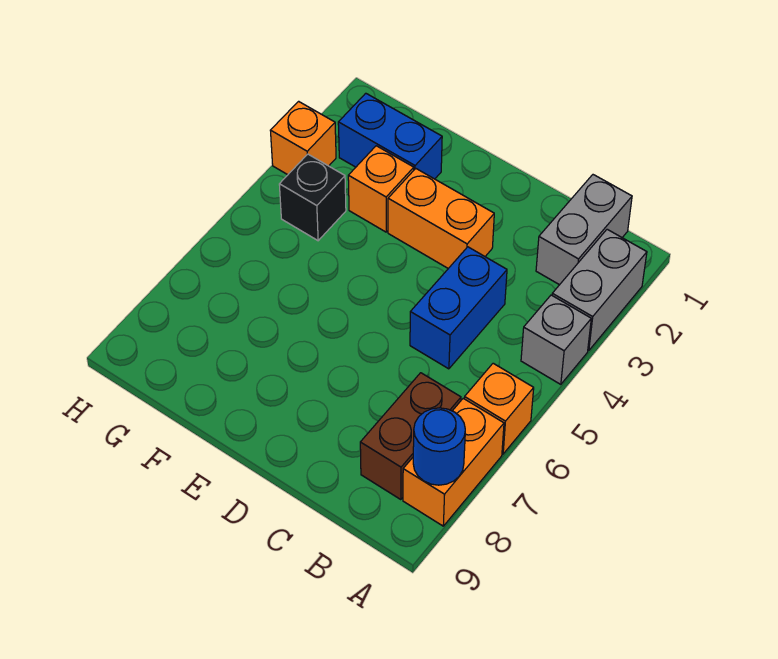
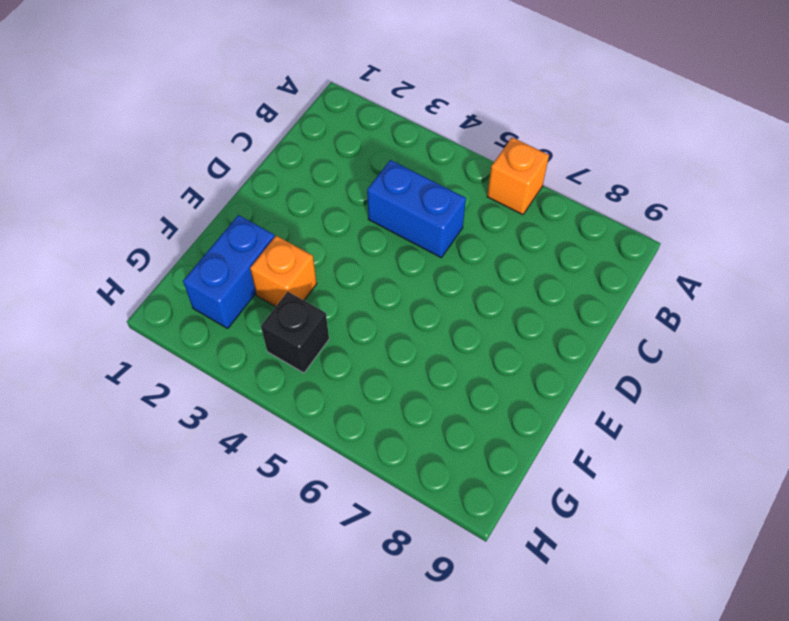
none -> grey 1x2 brick [552,229,647,351]
none -> grey 1x1 brick [521,295,591,384]
none -> orange 1x2 brick [403,398,504,526]

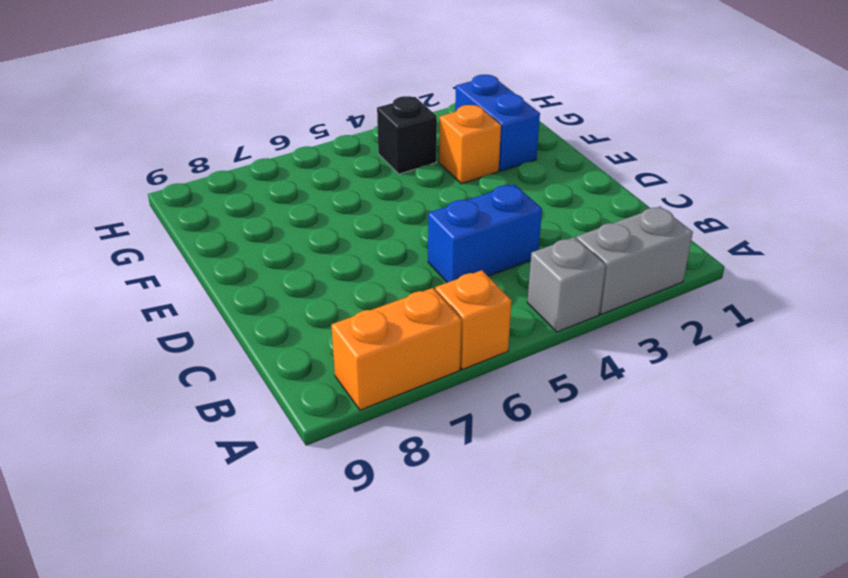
none -> grey 1x2 brick [536,175,632,285]
none -> brown 1x2 brick [360,373,461,500]
none -> orange 1x2 brick [388,168,494,268]

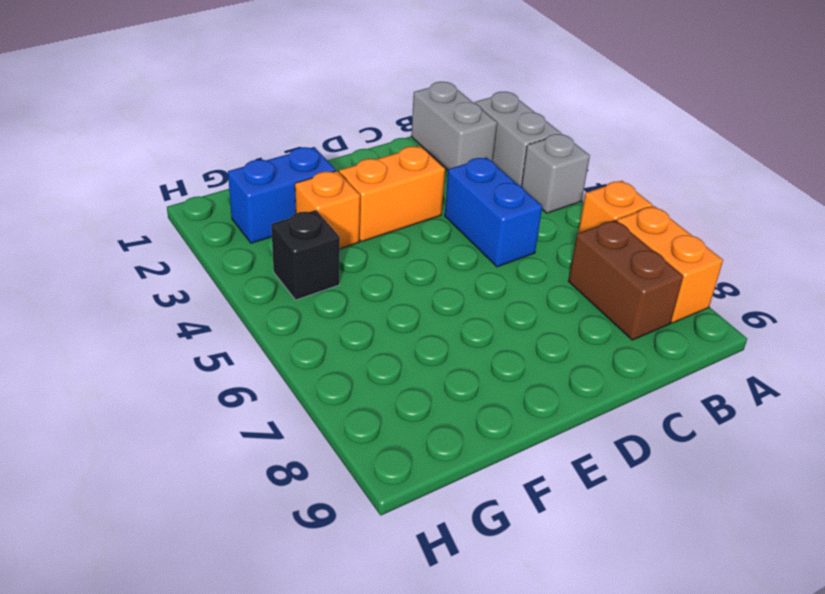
none -> orange 1x1 brick [270,101,336,175]
none -> blue 1x1 round brick [413,408,465,485]

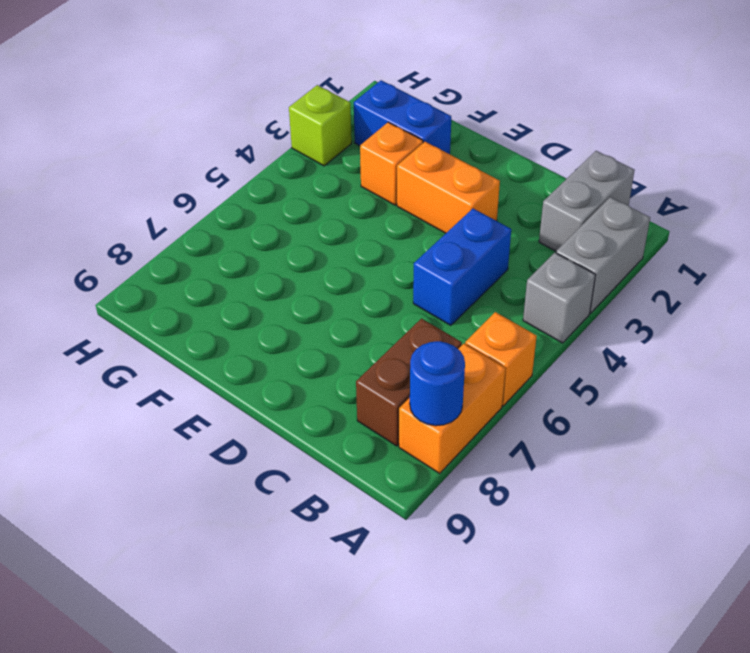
lime 1x1 brick [289,85,352,166] -> orange 1x1 brick [270,101,336,175]
none -> black 1x1 brick [279,154,346,241]

